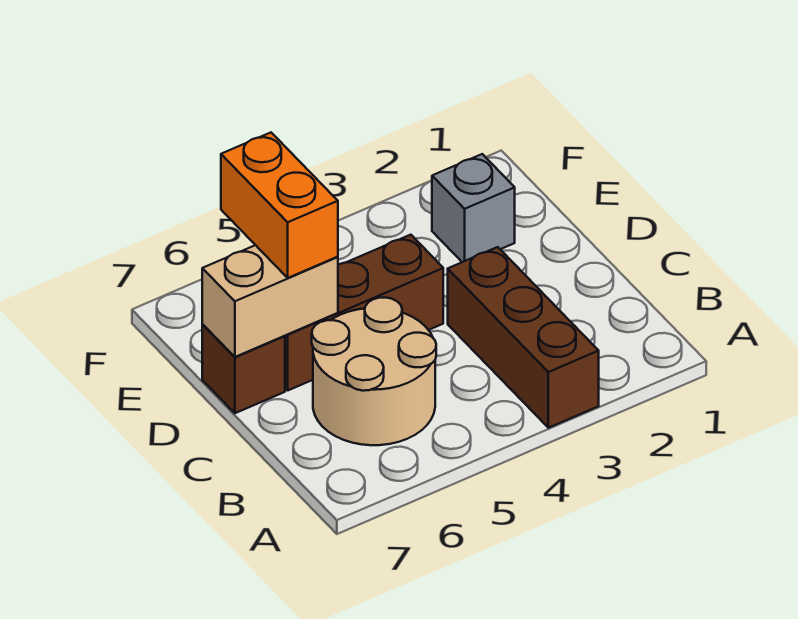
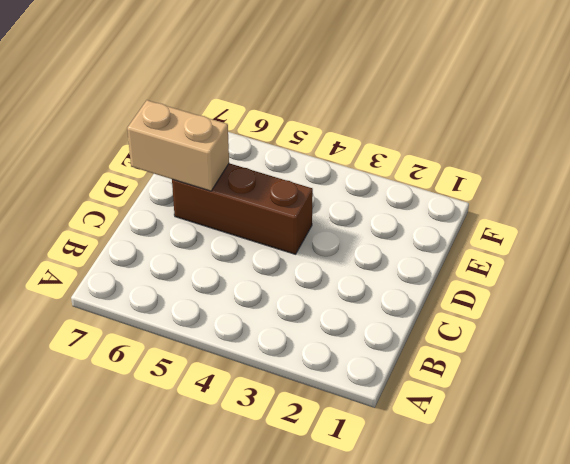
none -> brown 1x3 brick [448,247,599,428]
none -> tan 2x2 round brick [312,298,436,445]

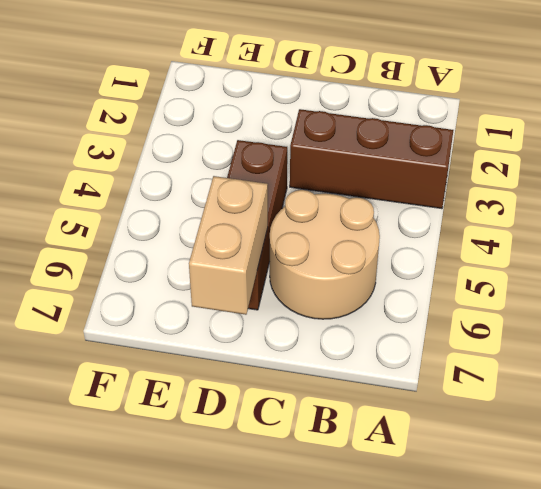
none -> brown 1x1 brick [202,325,285,413]
none -> grey 1x1 brick [432,154,515,262]

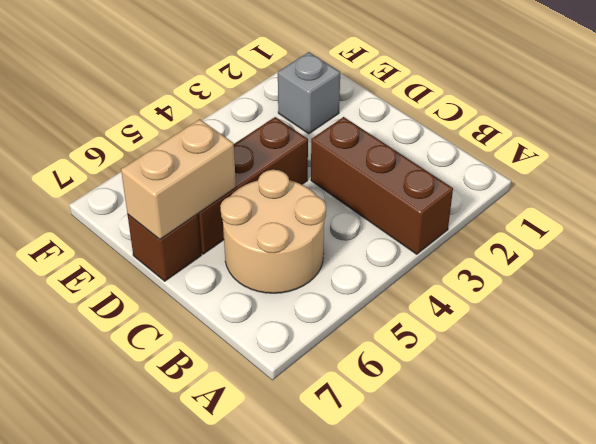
none -> orange 1x2 brick [221,133,338,278]

